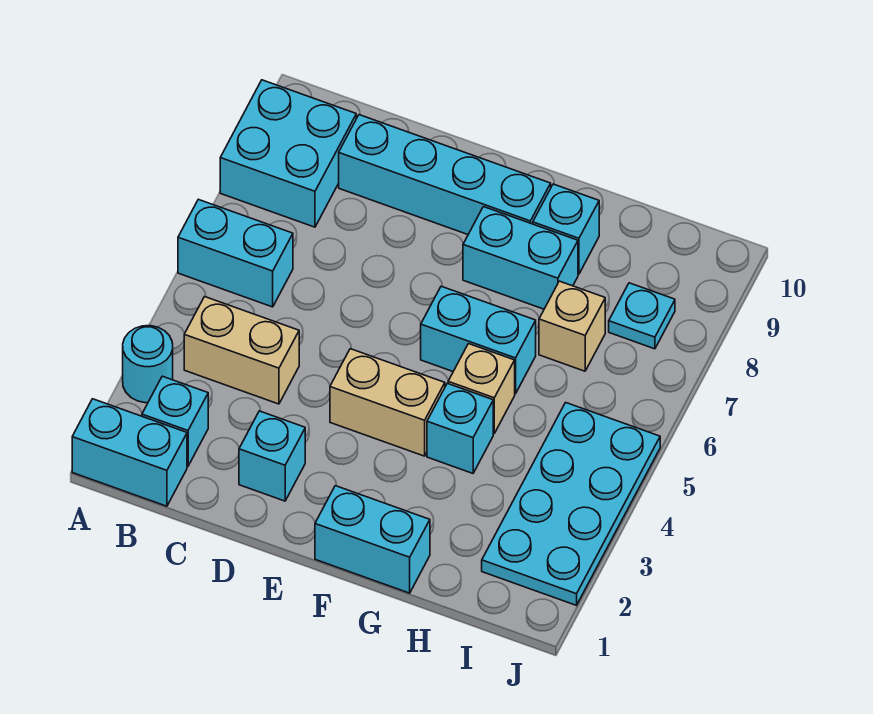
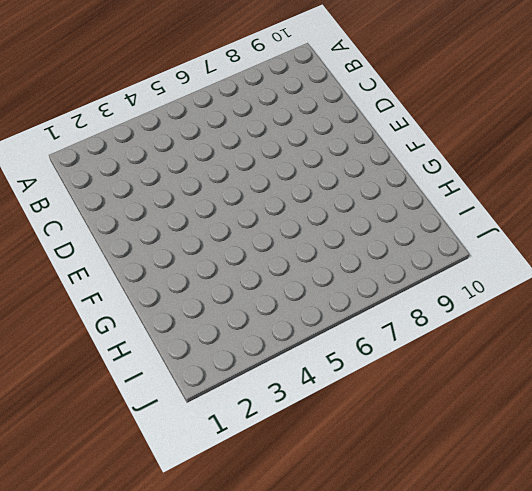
none -> cyan 1x2 brick [72,399,187,506]
none -> cyan 1x1 round brick [123,326,173,403]
none -> cyan 1x2 brick [178,199,293,307]

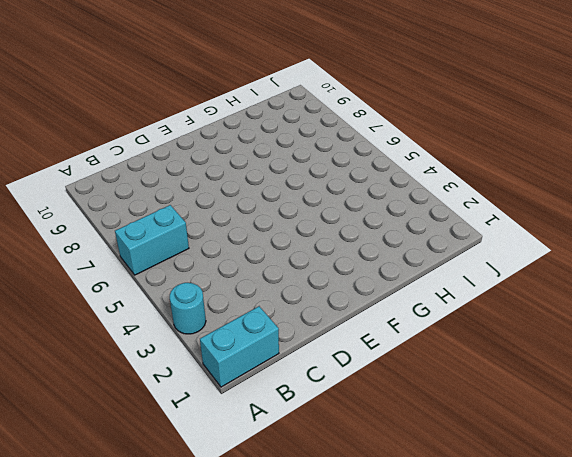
none -> cyan 2x2 brick [220,80,356,227]
none -> cyan 1x1 brick [142,376,208,466]
none -> tan 1x2 brick [184,297,299,404]

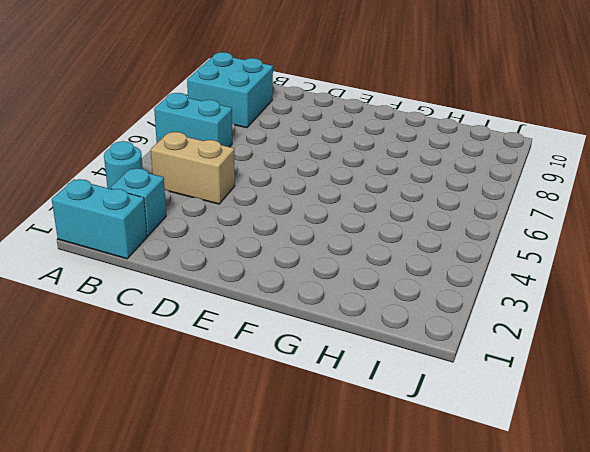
none -> cyan 1x4 brick [339,115,551,234]
none -> cyan 1x1 brick [239,411,305,501]
none -> tan 1x2 brick [330,349,445,456]

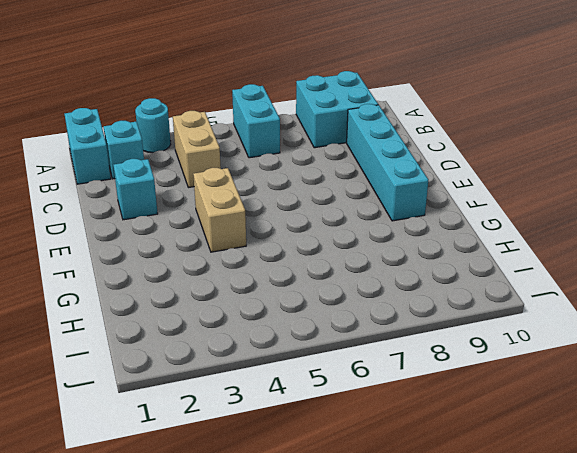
none -> cyan 1x2 brick [315,486,430,593]
none -> cyan 1x2 brick [421,286,536,394]
none -> cyan 1x2 brick [463,207,578,309]

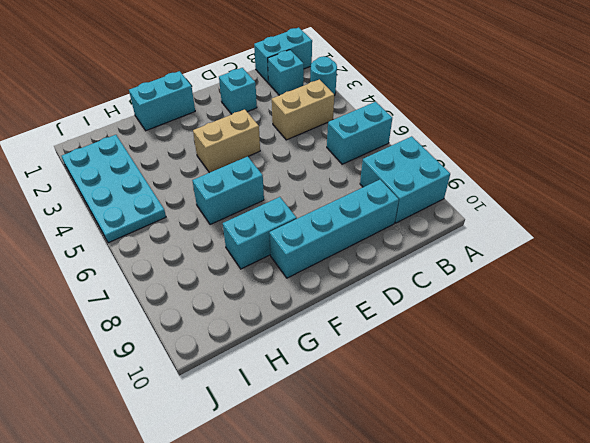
none -> cyan 1x1 brick [427,383,493,473]
none -> tan 1x1 brick [448,344,515,434]
none -> cyan 1x1 brick [533,184,599,274]

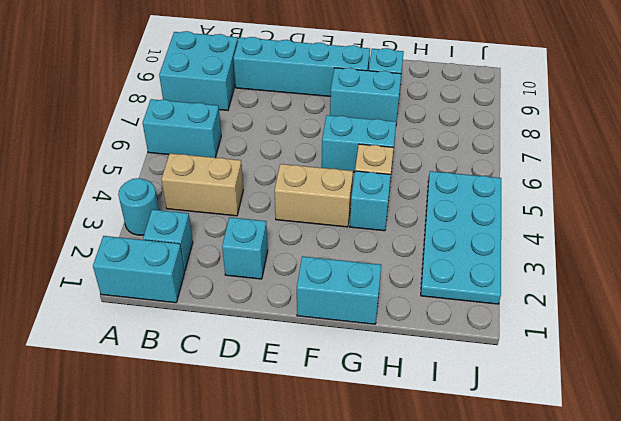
none -> tan 1x1 brick [539,281,605,371]
none -> cyan 1x1 plate [609,283,675,349]

